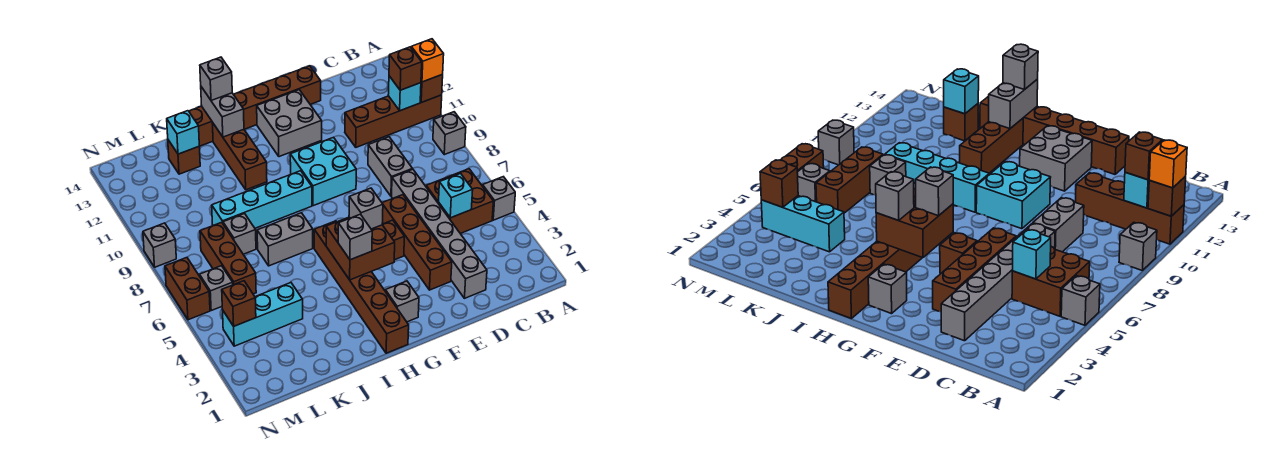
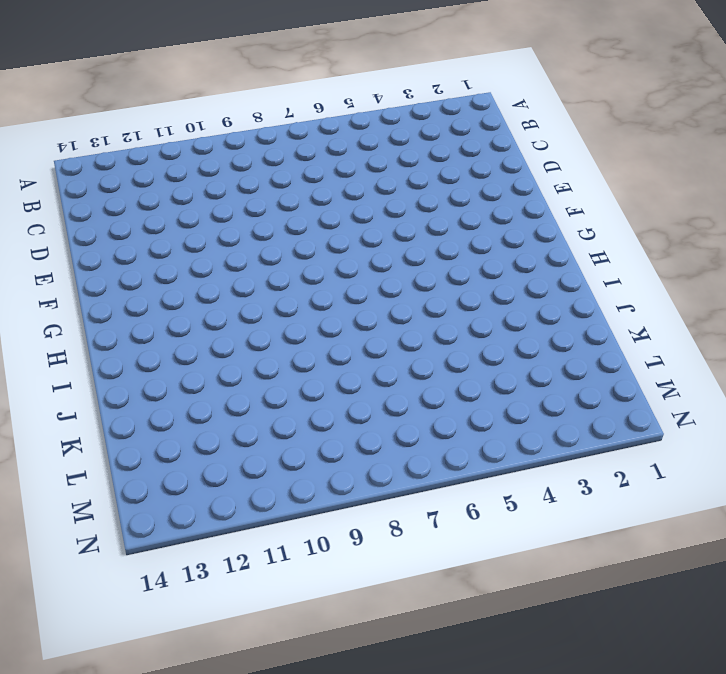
none -> grey 1x1 brick [483,177,515,220]
none -> grey 1x1 brick [433,112,466,155]
none -> brown 1x4 brick [345,95,442,147]
none -> brown 2x2 brick [426,169,493,234]

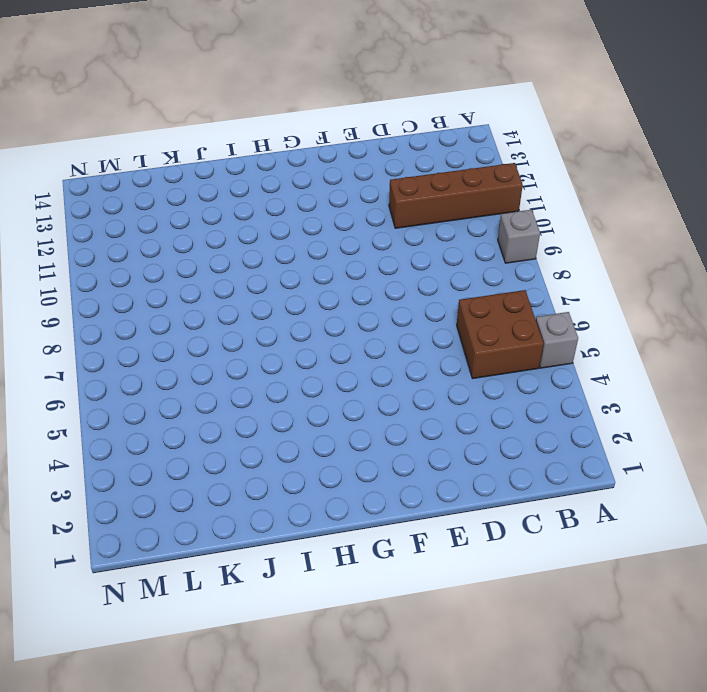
none -> grey 1x6 brick [392,169,487,298]
none -> grey 1x2 brick [368,137,413,196]
none -> brown 1x4 brick [382,195,452,290]
none -> brown 1x6 brick [189,66,321,146]

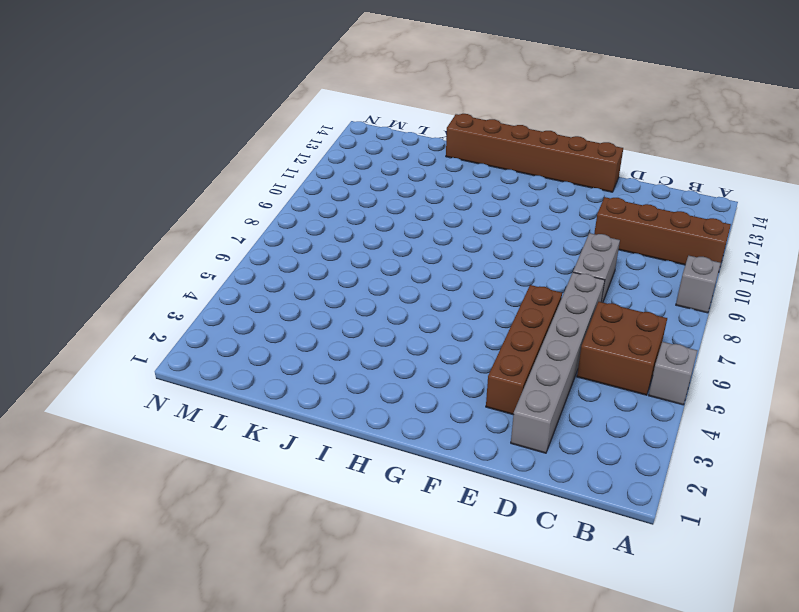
none -> brown 1x1 brick [382,220,404,260]
none -> cyan 2x2 brick [290,137,356,206]
none -> grey 2x2 brick [257,90,322,157]
none -> grey 1x1 brick [385,281,419,322]

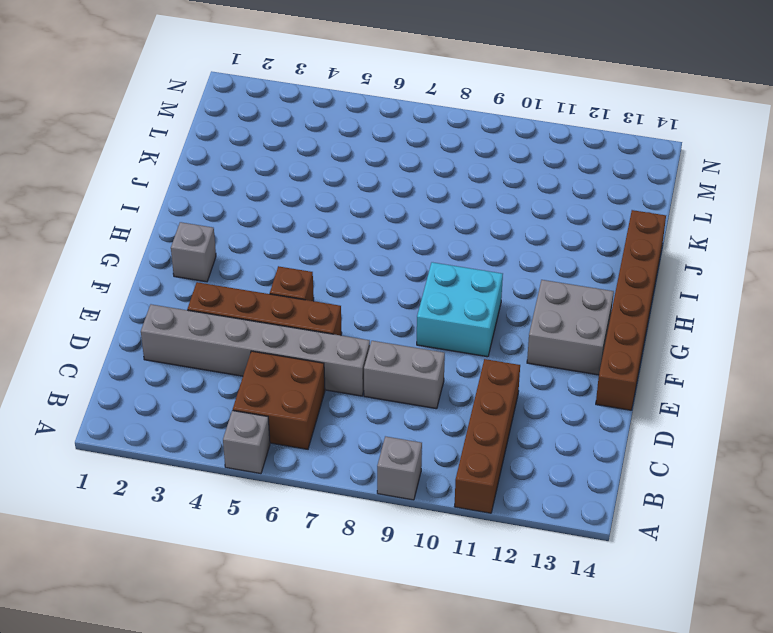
none -> brown 1x6 brick [314,221,409,353]
none -> cyan 1x4 brick [212,171,312,228]
none -> grey 1x2 brick [257,213,313,266]
none -> brown 1x3 brick [212,122,267,190]

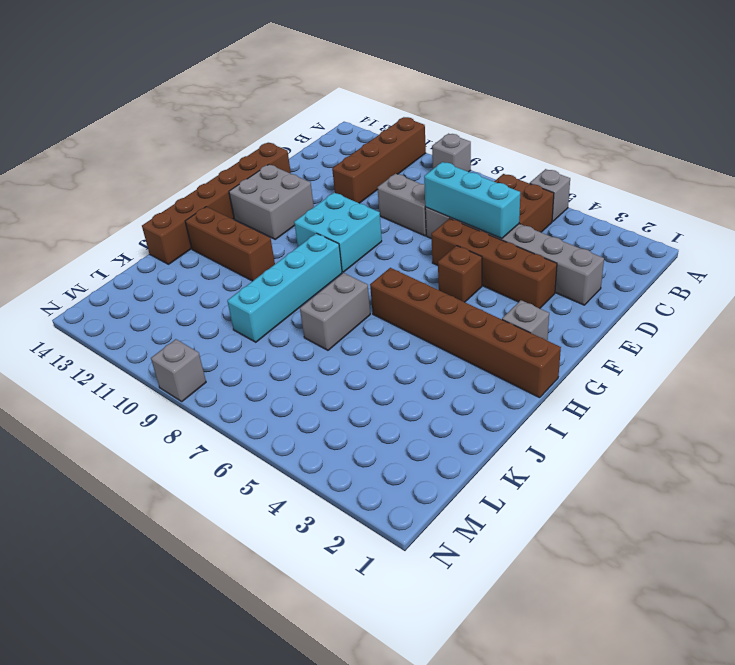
cyan 1x3 brick [424,162,520,239] -> cyan 1x3 brick turned to [223,282,303,346]
none -> grey 1x1 brick [223,214,256,254]
none -> brown 1x1 brick [168,140,200,174]
none -> brown 1x3 brick [200,222,256,294]
none -> grey 1x1 brick [200,266,233,310]

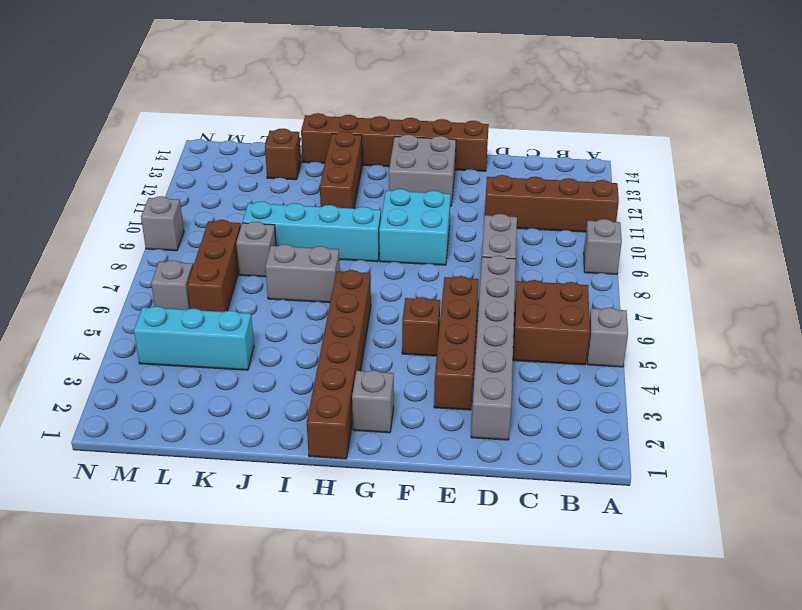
none -> brown 1x2 brick [165,258,210,320]
none -> brown 1x1 brick [420,74,443,103]
none -> cyan 1x1 brick [388,76,421,111]
none -> cyan 1x1 brick [439,174,473,218]

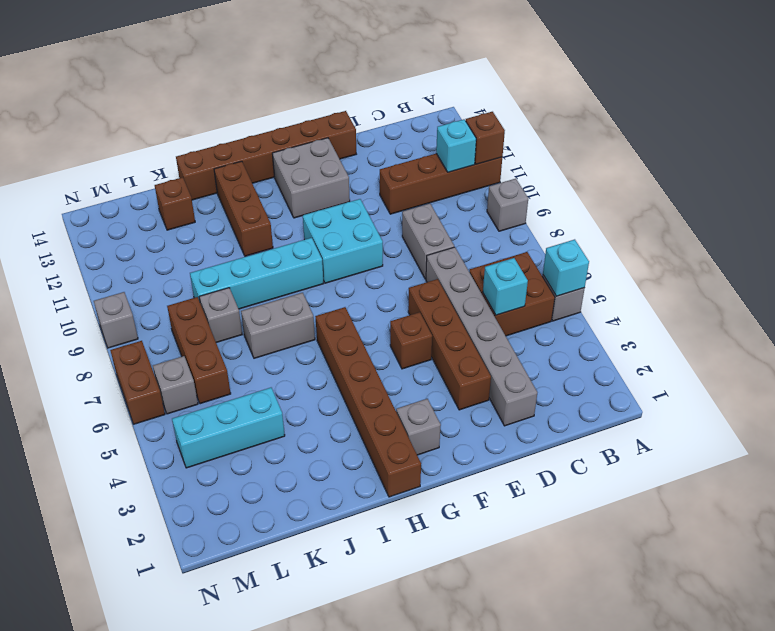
cyan 1x1 brick [543,239,589,296] -> cyan 1x1 brick moved to [167,111,199,154]
none -> brown 2x2 brick [326,217,395,280]
none -> grey 1x2 brick [201,87,244,137]
none -> brown 1x1 brick [222,281,256,326]
none -> orange 1x1 brick [411,39,444,82]

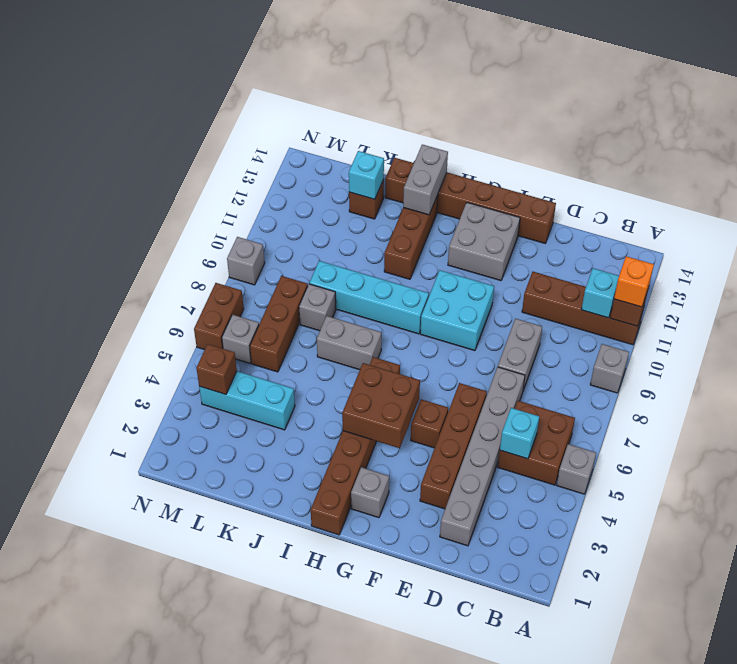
none -> brown 1x1 brick [389,47,422,90]
none -> grey 1x1 brick [349,188,383,229]
none -> grey 1x1 brick [338,214,372,260]
none -> grey 1x1 brick [200,57,232,101]

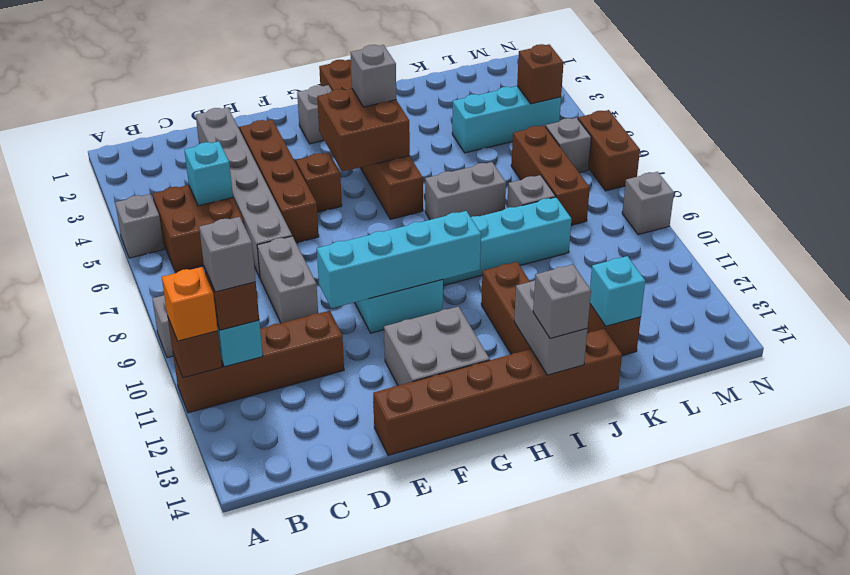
grey 1x1 brick [199,217,256,292] -> grey 1x1 brick moved to [349,188,383,229]
cyan 1x4 brick [317,211,481,308] -> none

